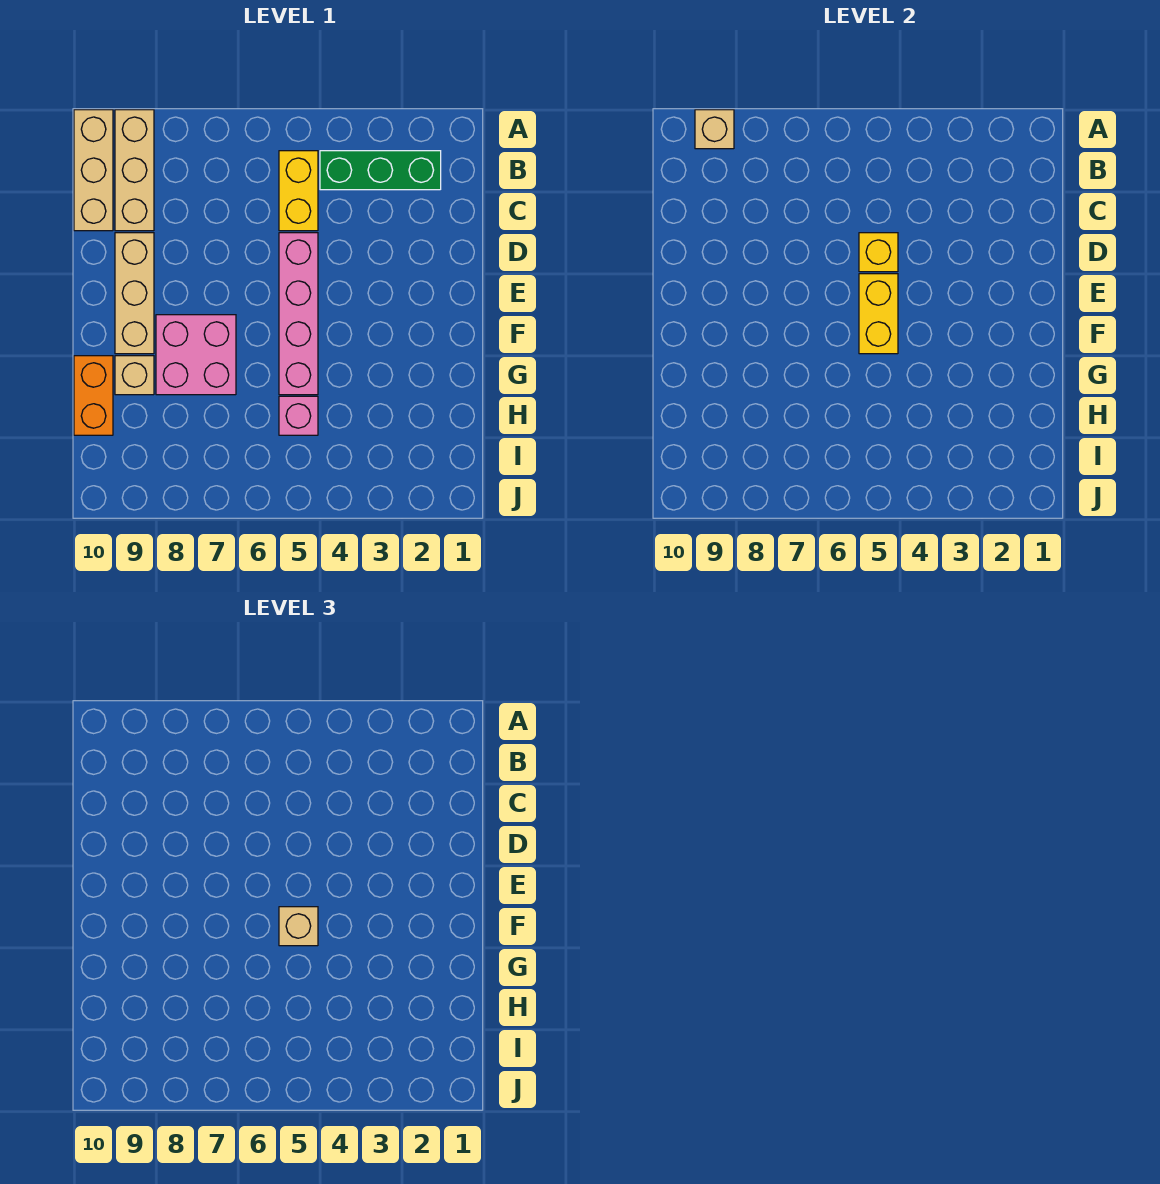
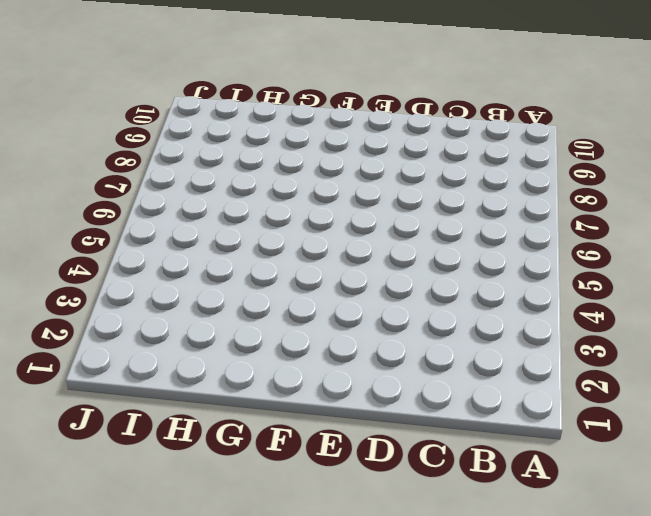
none -> tan 1x3 brick [115,110,154,231]
none -> tan 1x3 brick [74,110,113,231]
none -> green 1x3 brick [320,151,441,190]

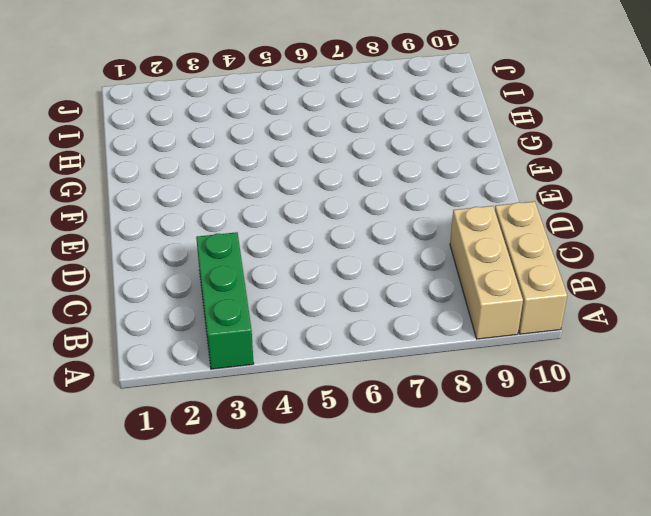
green 1x3 brick [196,232,254,369] -> green 1x3 brick turned to [320,151,441,190]
none -> yellow 1x2 brick [279,151,318,231]
none -> pink 1x4 brick [279,233,318,395]
none -> tan 1x3 brick [115,233,154,354]

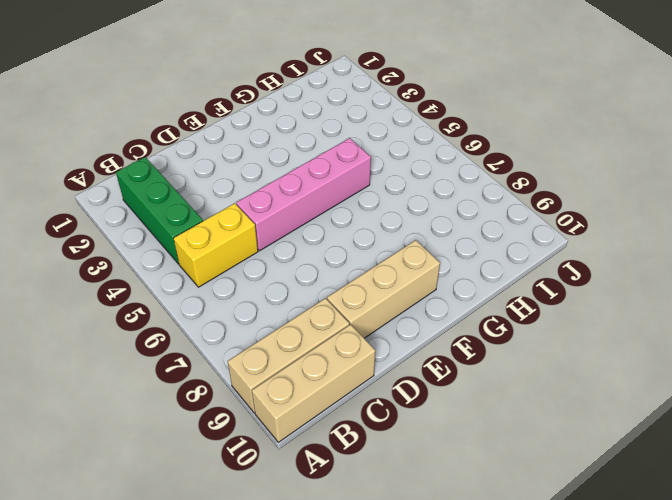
none -> pink 2x2 brick [156,315,236,395]
none -> tan 1x1 brick [115,356,154,395]
none -> orange 1x2 brick [74,356,113,435]

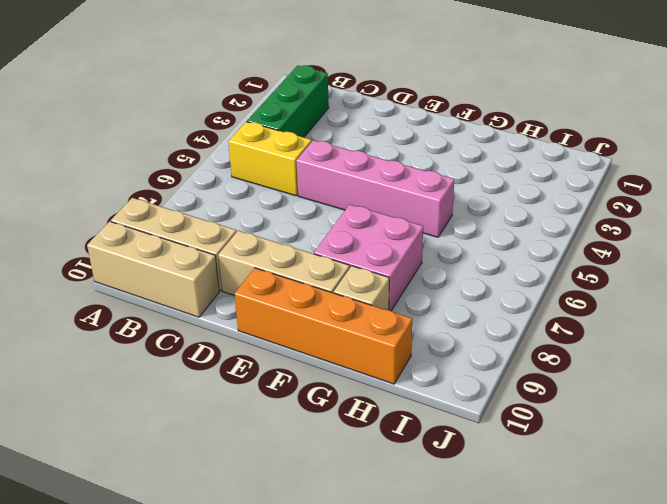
orange 1x4 brick [234,268,412,384] -> orange 1x2 brick [74,356,113,435]
none -> pink 1x1 brick [279,396,318,435]
none -> tan 1x1 brick [695,110,734,149]
none -> yellow 1x1 brick [859,233,898,272]

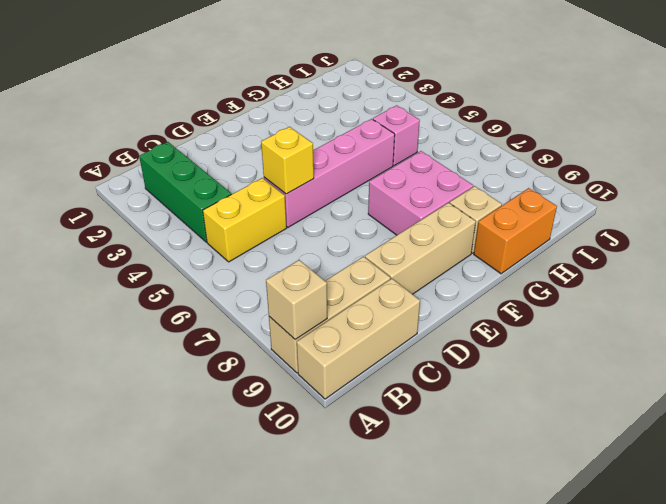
none -> yellow 1x2 brick [859,274,898,354]
none -> tan 1x1 brick [279,907,318,946]

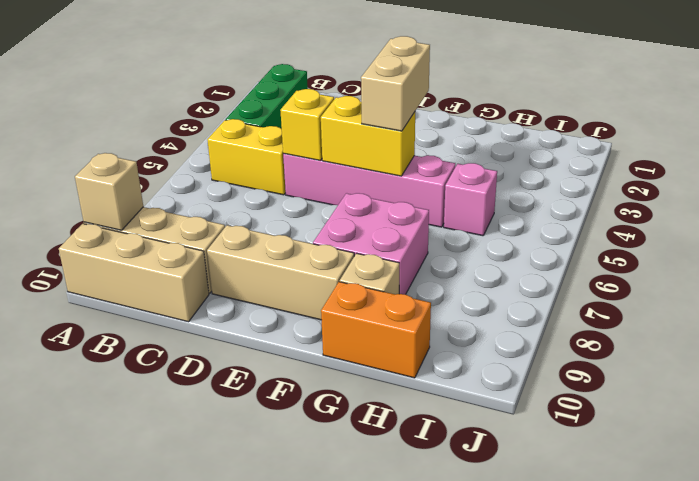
tan 1x2 brick [361,36,430,131] -> tan 1x1 brick [279,907,318,946]

